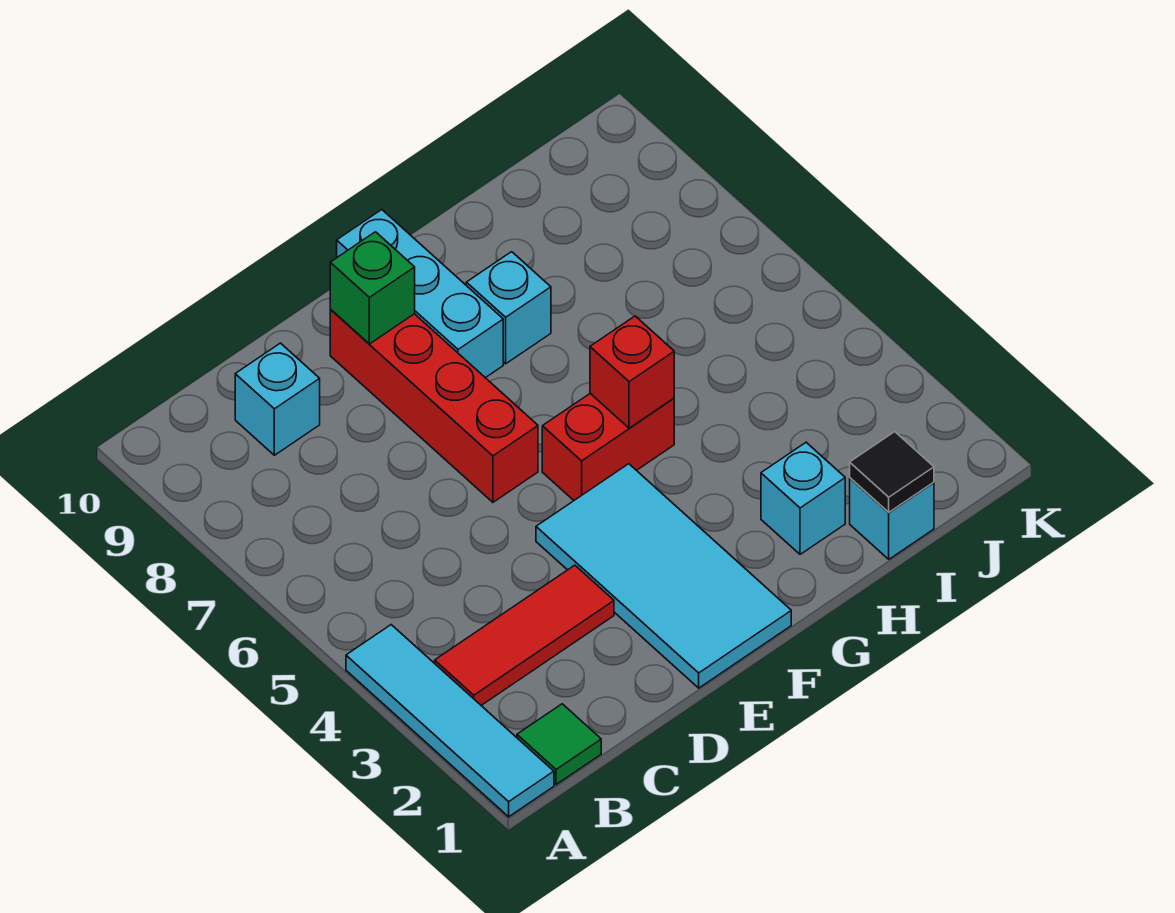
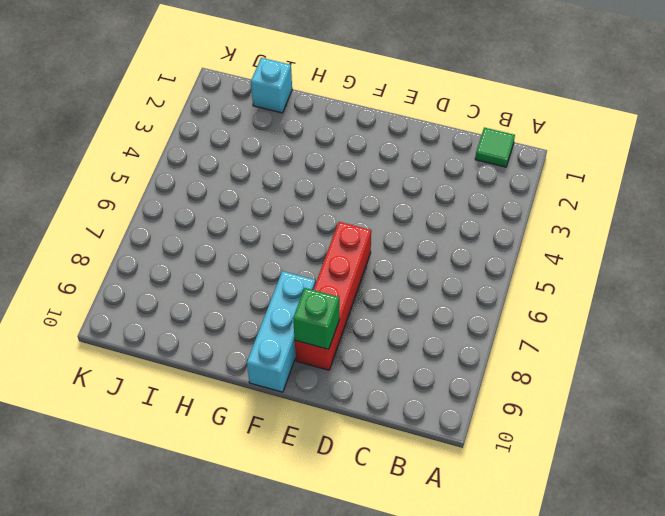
none -> cyan 1x4 tile [346,625,554,817]
none -> red 1x3 tile [435,565,614,705]
none -> cyan 1x1 brick [235,343,320,455]

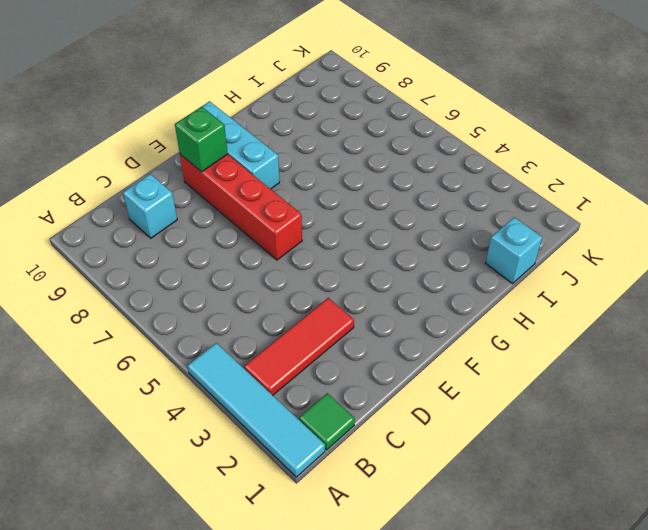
none -> cyan 2x4 tile [536,464,791,688]
none -> red 1x2 brick [542,394,674,500]
none -> cyan 1x1 brick [466,252,551,364]

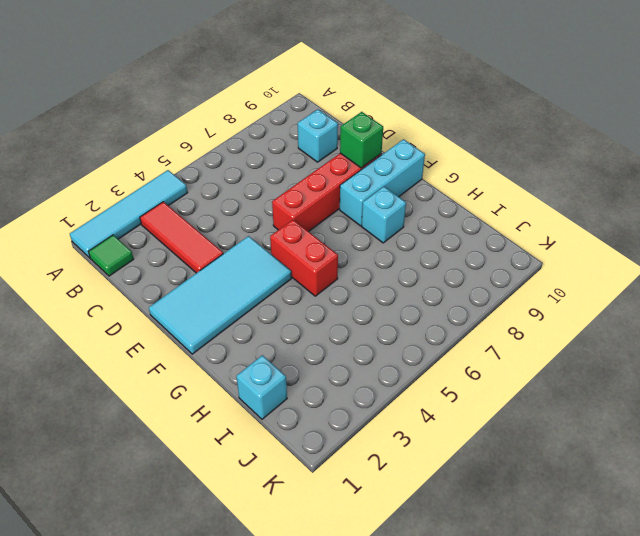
none -> cyan 1x1 brick [761,442,845,554]
none -> red 1x1 brick [590,316,674,428]
none -> black 1x1 tile [850,432,934,512]

